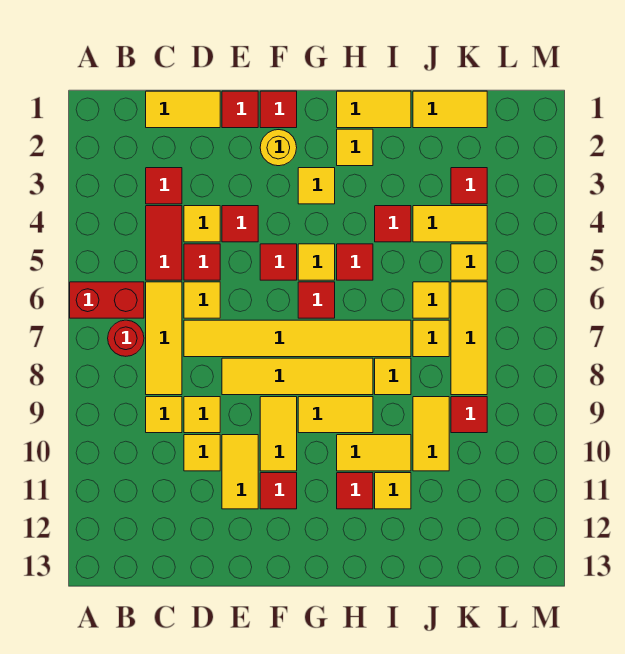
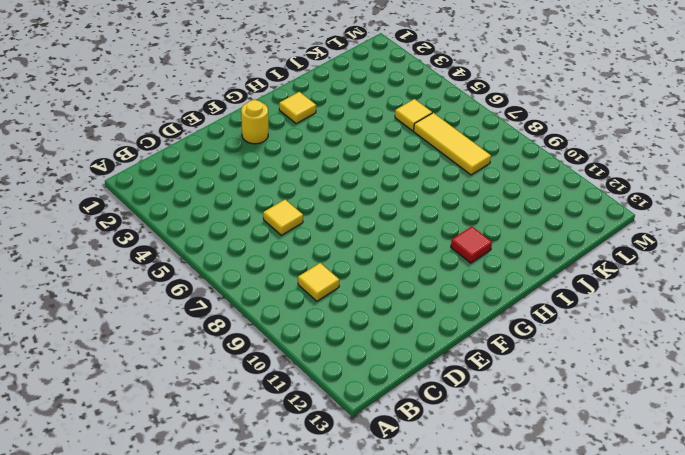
none -> red 1x2 brick [70,282,144,318]
none -> red 1x1 round brick [108,320,144,356]
none -> yellow 1x2 tile [146,91,220,128]
none -> red 1x1 tile [146,168,182,204]

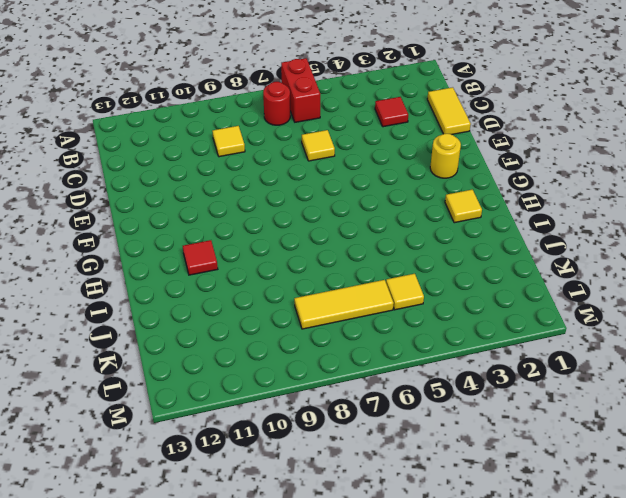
none -> red 1x2 tile [146,206,182,280]
none -> yellow 1x3 tile [146,282,182,395]
none -> yellow 1x1 tile [184,206,220,242]
none -> red 1x1 tile [184,244,220,280]

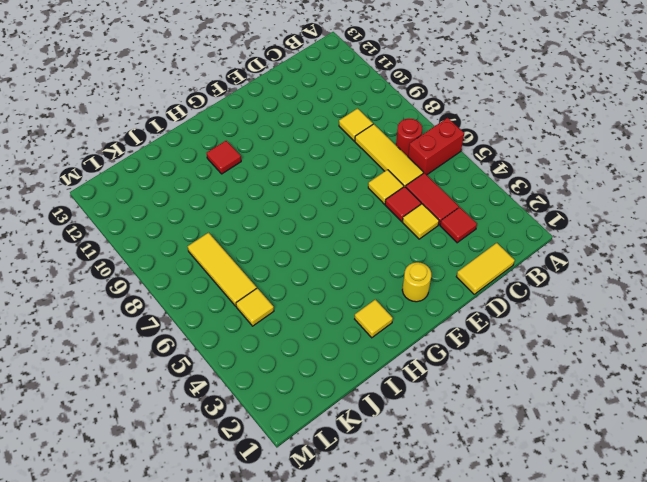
none -> yellow 1x6 tile [184,320,411,357]
none -> yellow 1x1 tile [184,397,220,433]
none -> yellow 1x1 tile [184,435,220,471]
none -> red 1x1 tile [222,91,258,128]

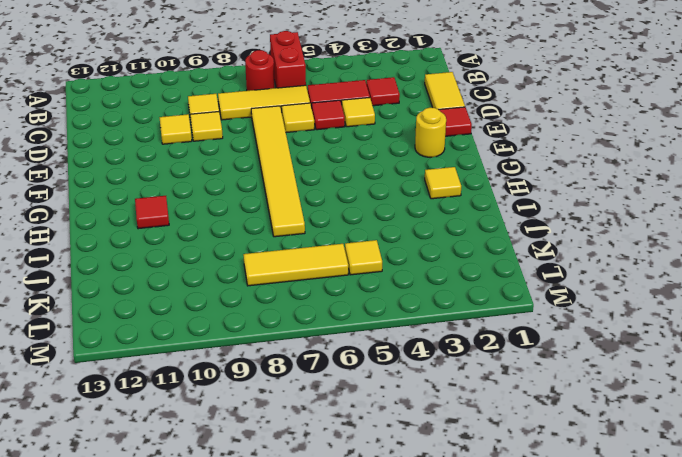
none -> red 1x1 tile [222,206,258,242]
none -> yellow 1x4 tile [222,358,373,395]
none -> yellow 1x2 tile [222,435,258,509]
none -> red 1x1 tile [260,91,297,128]

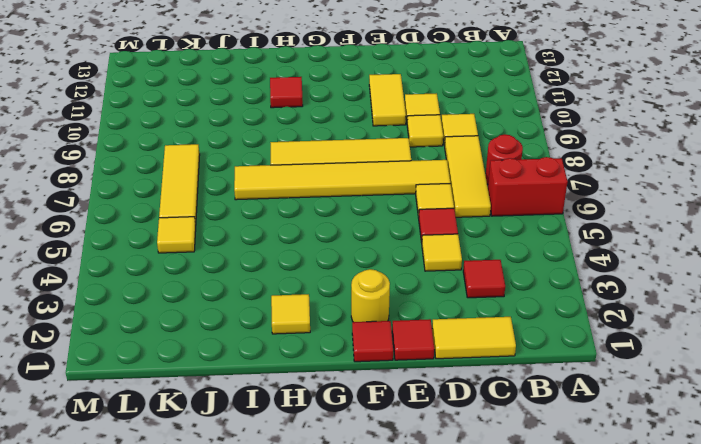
none -> red 1x2 tile [146,206,182,280]
none -> red 1x1 tile [222,206,258,242]
none -> red 1x1 tile [260,244,297,280]
none -> yellow 1x2 tile [260,397,297,471]

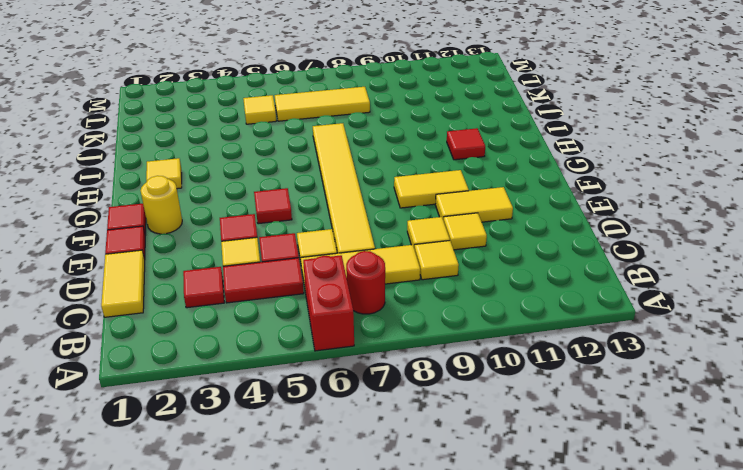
none -> yellow 1x4 tile [222,358,373,395]
none -> red 1x1 tile [260,473,297,509]
none -> yellow 1x1 tile [298,168,335,204]
none -> yellow 1x1 tile [298,244,335,280]

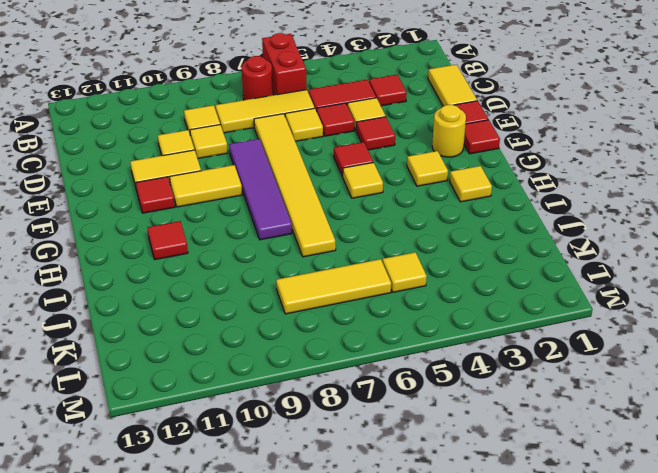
purple 1x4 tile [229,139,292,240] -> yellow 1x4 tile [222,358,373,395]
none -> red 1x1 tile [298,282,335,318]
none -> yellow 1x2 tile [298,397,373,433]
none -> yellow 1x2 tile [337,91,411,128]
none -> red 1x1 tile [337,244,373,280]

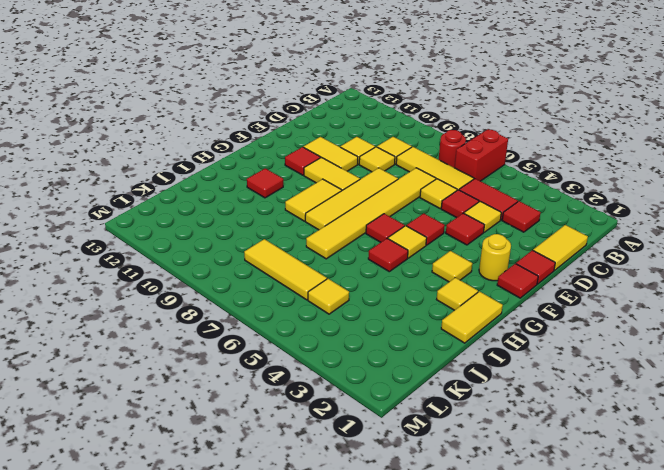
none -> yellow 1x2 tile [337,435,411,471]
none -> red 1x1 tile [375,206,411,242]
none -> yellow 1x1 tile [375,358,411,395]
none -> yellow 1x1 tile [375,473,411,509]

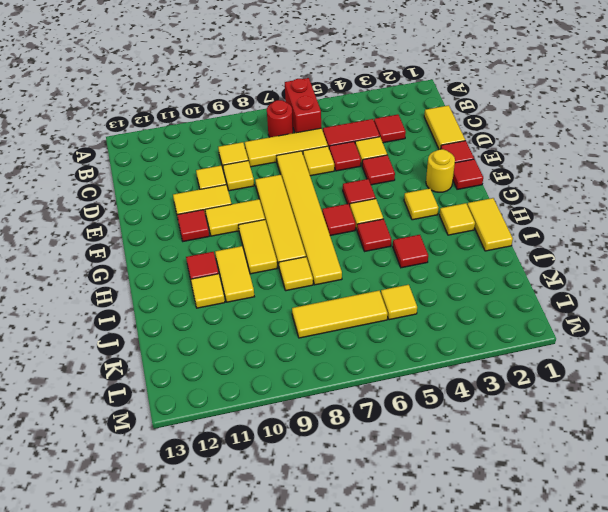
none -> yellow 1x2 tile [413,91,487,128]
none -> yellow 1x2 tile [413,206,487,242]
none -> yellow 1x1 tile [413,282,449,318]
none -> yellow 1x1 tile [413,320,449,357]

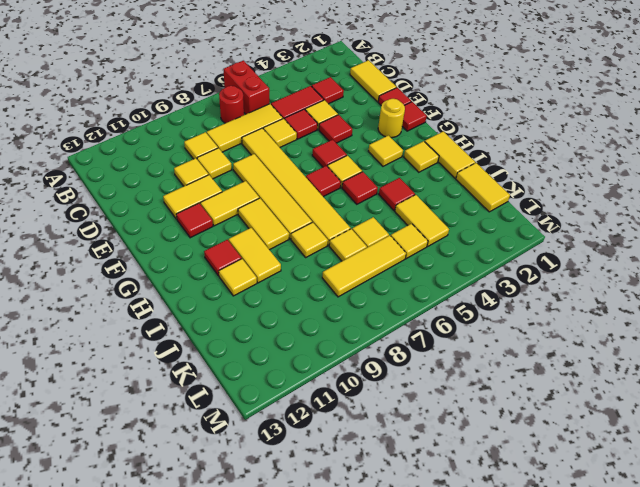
none -> yellow 1x2 tile [413,397,449,471]
none -> red 1x1 tile [451,168,487,204]
none -> red 1x1 tile [451,397,487,433]

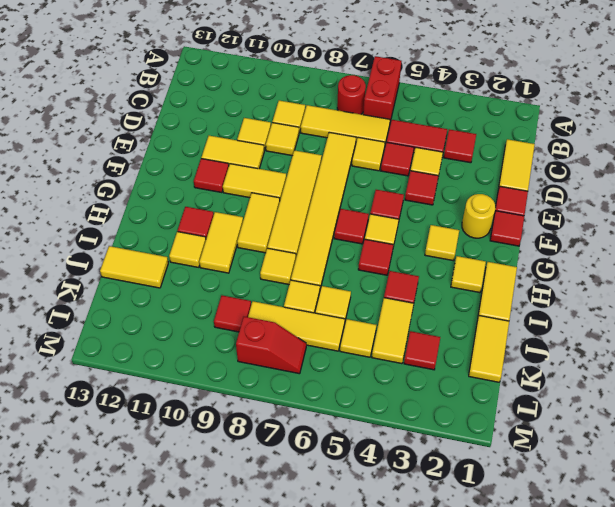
yellow 1x2 tile [100,246,168,288] -> yellow 1x2 tile moved to [413,397,449,471]
red 1x2 slope [236,317,306,374] -> none

